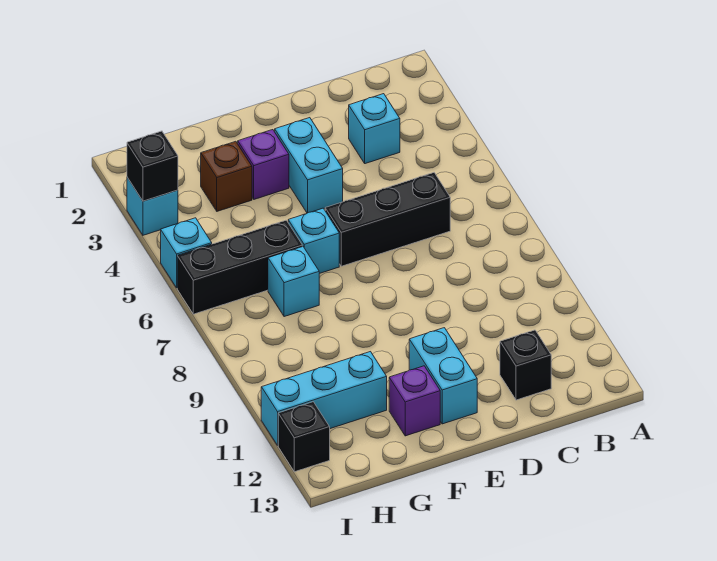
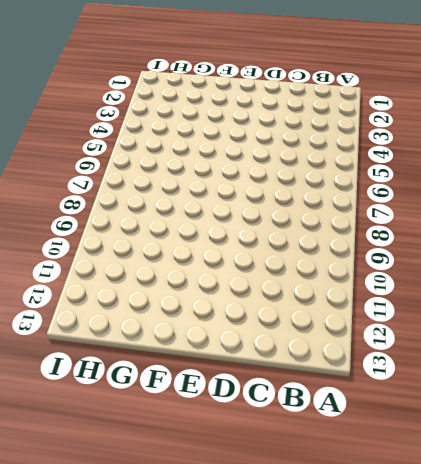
none -> cyan 1x1 brick [349,94,400,164]
none -> black 1x3 brick [325,173,450,266]
none -> black 1x1 brick [500,330,551,400]

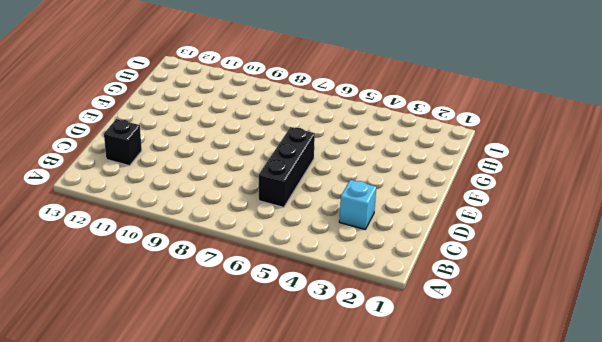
none -> cyan 1x2 brick [275,118,343,213]
none -> cyan 1x2 brick [409,328,477,424]
none -> purple 1x1 brick [238,130,289,199]

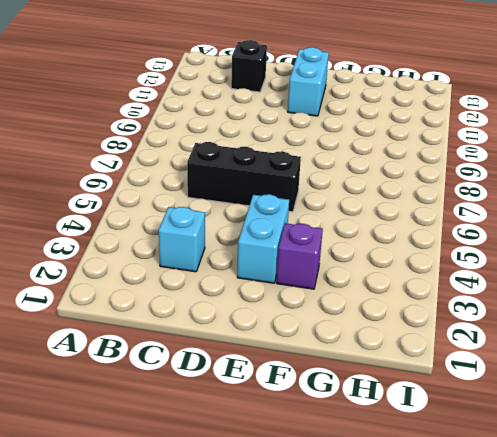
none -> cyan 1x1 brick [288,208,339,274]
none -> purple 1x1 brick [389,366,440,436]
none -> brown 1x1 brick [201,141,252,211]

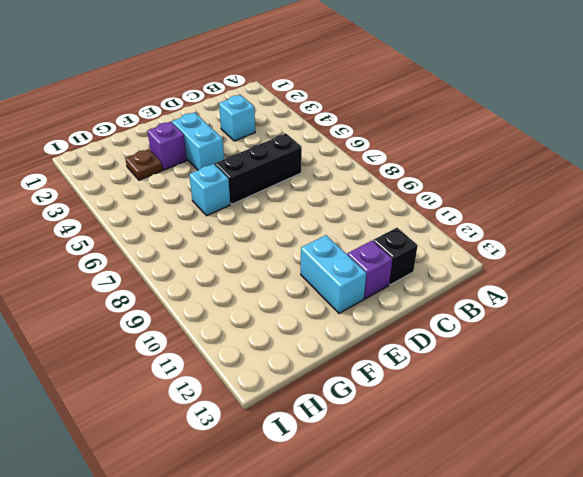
purple 1x1 brick [347,241,392,299] -> purple 1x1 brick moved to [389,366,440,436]
brown 1x1 plate [125,149,163,180] -> brown 1x1 brick [201,141,252,211]
none -> black 1x3 brick [177,220,302,314]
none -> cyan 1x1 brick [268,247,319,317]
none -> cyan 1x3 brick [261,352,387,445]

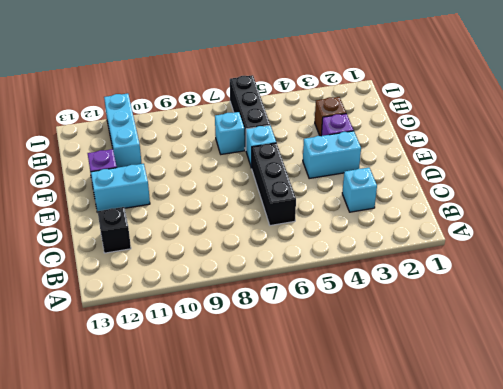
none -> cyan 1x1 brick [127,177,178,235]
none -> cyan 1x1 brick [161,218,212,288]
none -> black 1x1 brick [278,402,330,472]

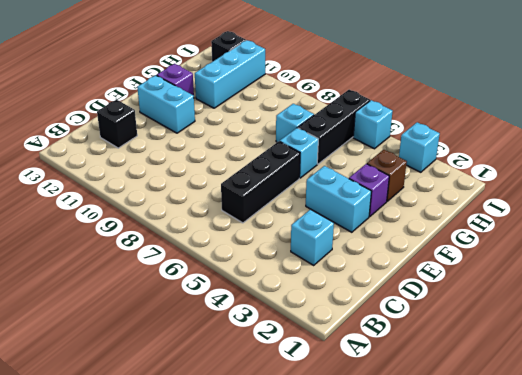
none -> black 1x1 brick [127,131,178,201]

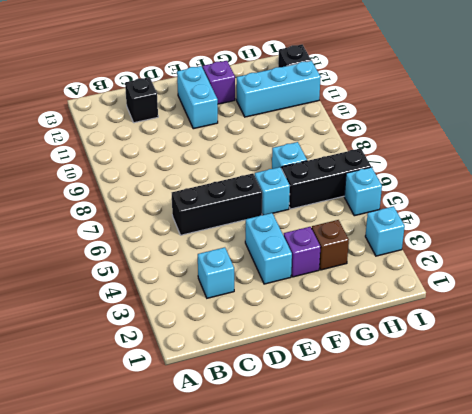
none -> black 1x1 brick [127,131,178,201]

